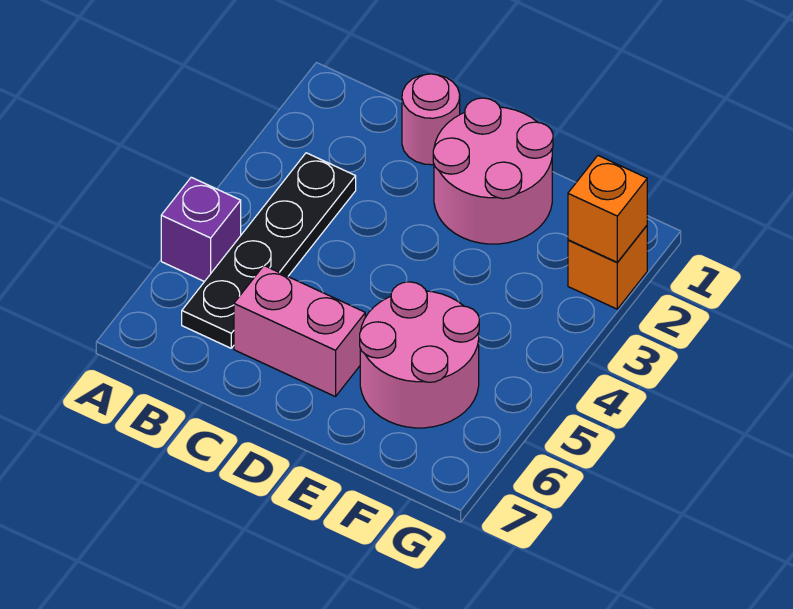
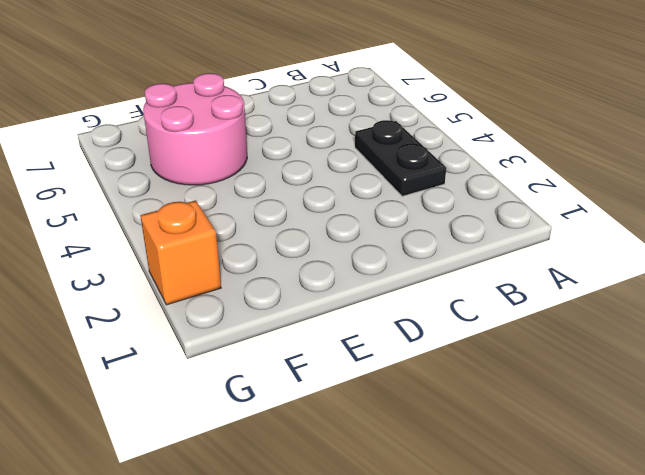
black 1x2 plate [355,120,446,196] -> black 1x4 plate [182,153,356,348]
none -> purple 1x1 brick [161,177,241,282]
none -> pink 1x1 round brick [402,74,460,165]

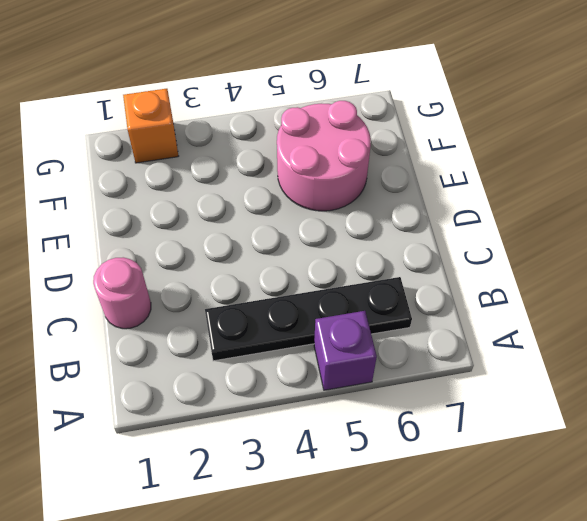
none -> pink 1x2 brick [234,266,365,397]
none -> pink 2x2 round brick [433,98,553,244]

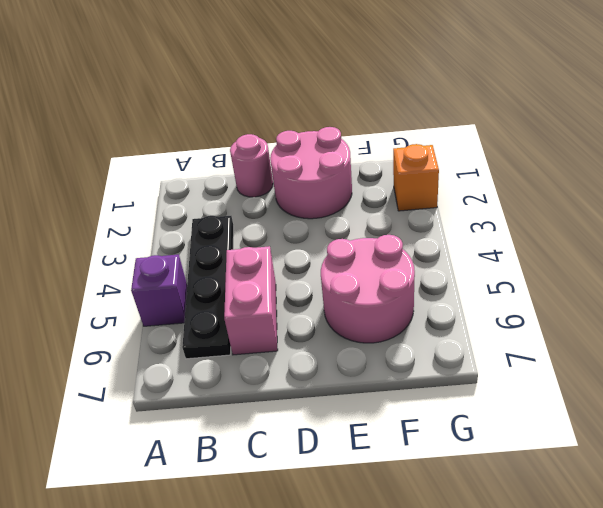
pink 1x2 brick [224,246,278,355] -> pink 1x2 brick turned to [234,266,365,397]
none -> orange 1x1 brick [568,156,647,262]

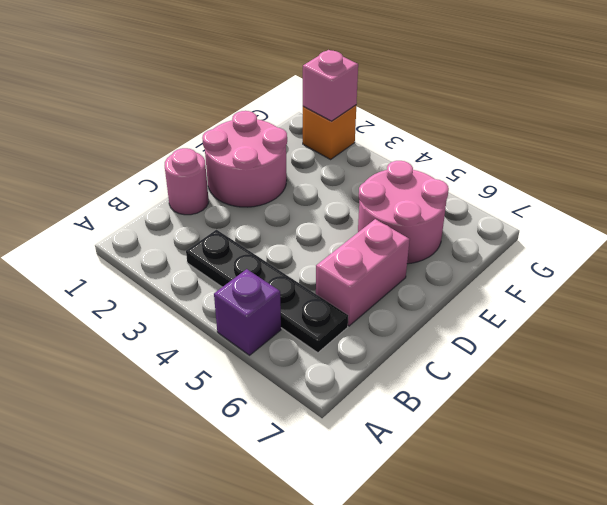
pink 1x1 brick [303,50,358,121] -> orange 1x1 brick [568,156,647,262]

